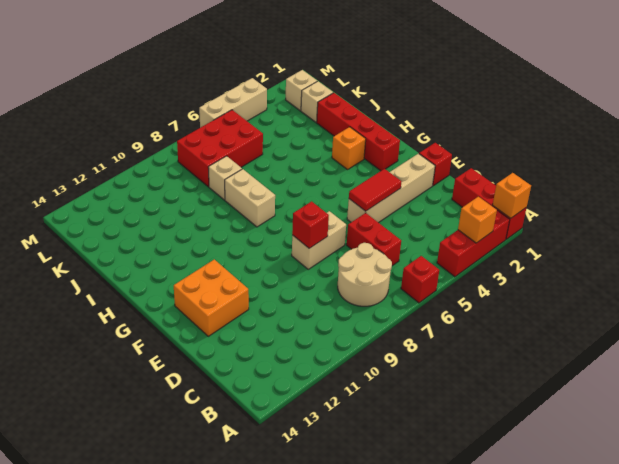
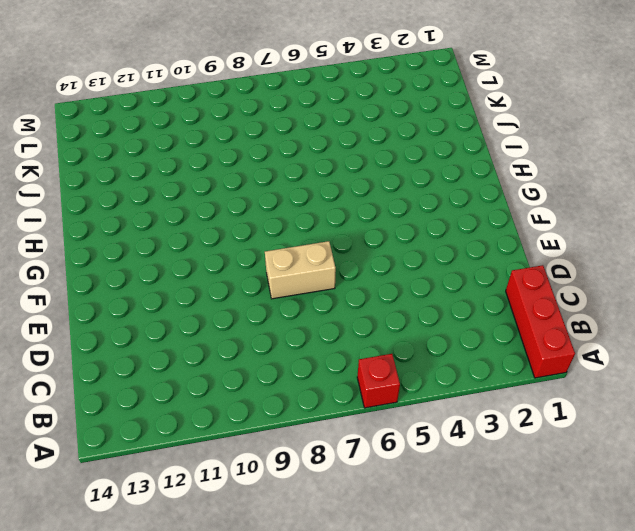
none -> red 1x3 brick [437,211,510,277]
none -> tan 2x2 round brick [338,243,392,306]
none -> red 1x2 brick [347,213,401,266]

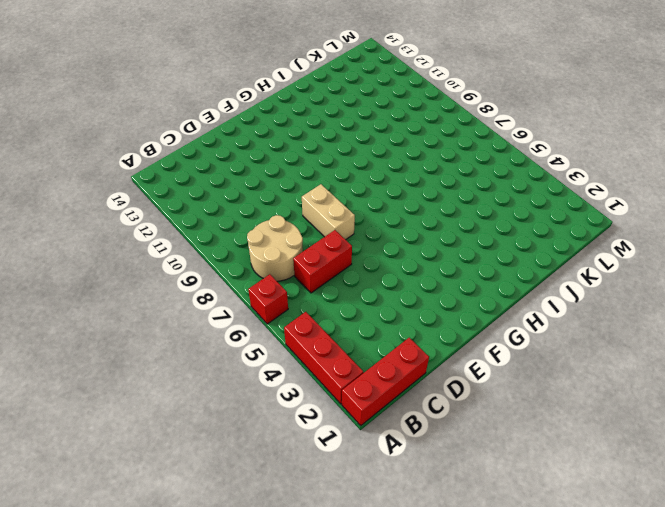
none -> red 1x1 brick [419,143,452,186]
none -> tan 1x4 brick [347,154,435,223]
none -> orange 2x2 brick [174,259,249,336]

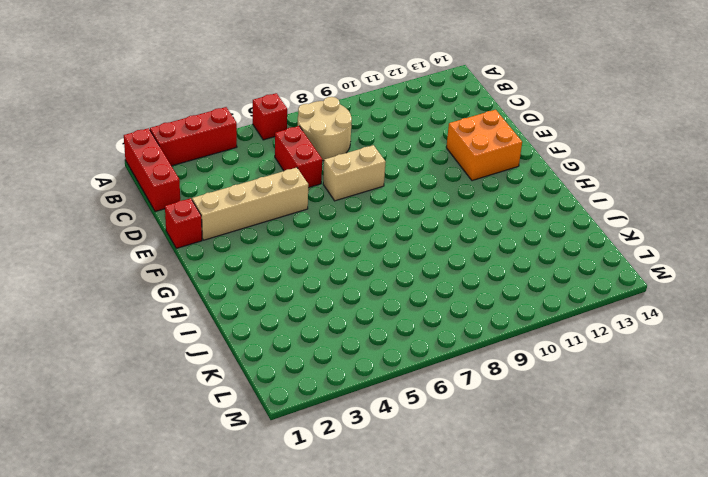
none -> red 1x4 brick [317,93,400,171]
none -> orange 1x1 brick [332,127,366,169]
none -> tan 1x2 brick [225,169,275,227]

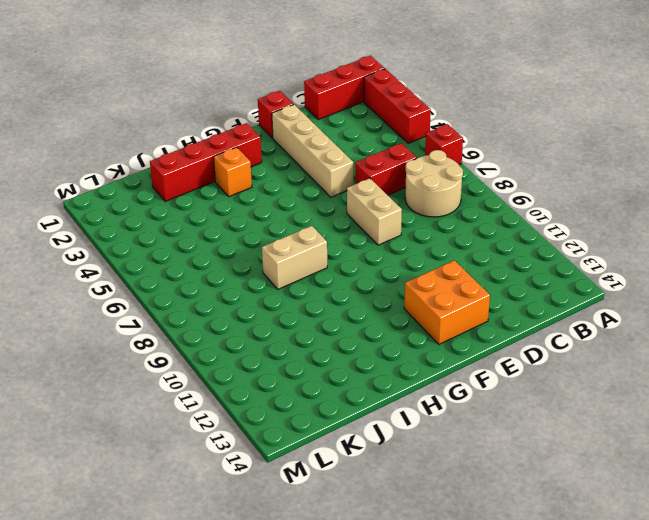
none -> tan 1x1 brick [208,156,242,200]
none -> tan 1x1 brick [301,81,333,122]
none -> red 2x3 brick [177,110,263,187]

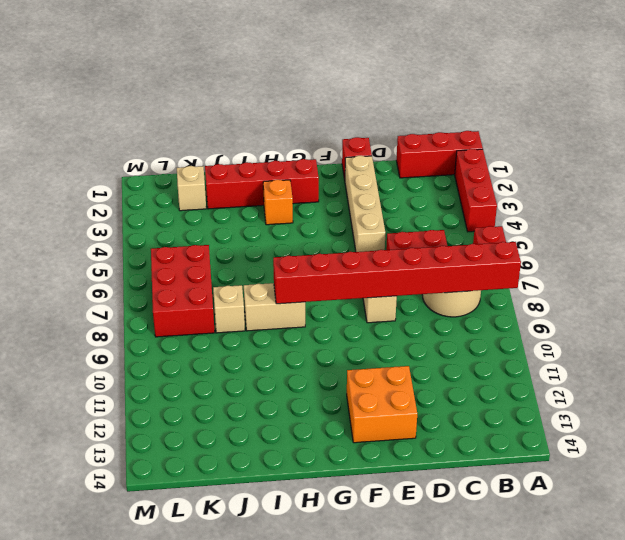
red 1x8 brick [273,242,521,304] -> red 1x1 brick [292,201,329,248]
none -> tan 1x1 brick [286,70,317,111]
none -> tan 1x3 brick [199,78,267,128]
none -> orange 1x1 brick [493,173,531,218]

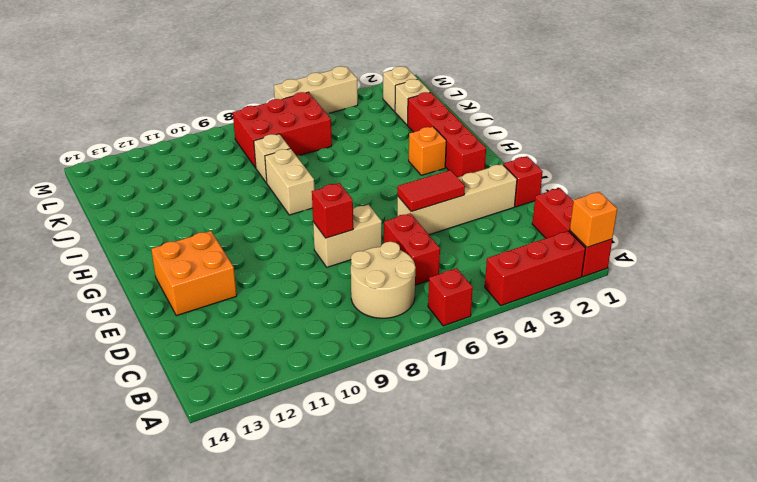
none -> orange 1x1 brick [458,197,497,243]

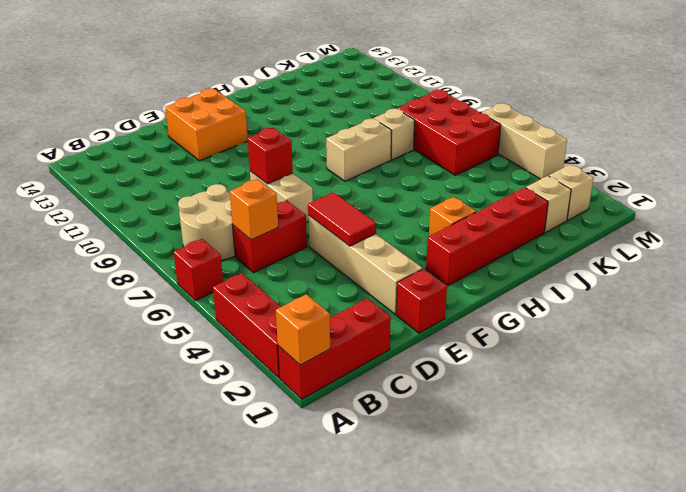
orange 1x1 brick [230,179,278,240] -> orange 1x1 brick moved to [458,197,497,243]

